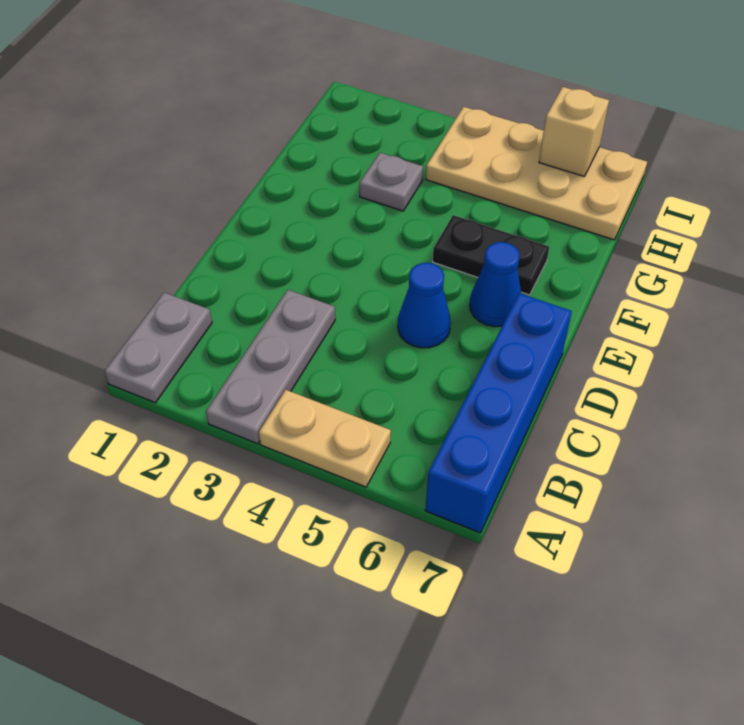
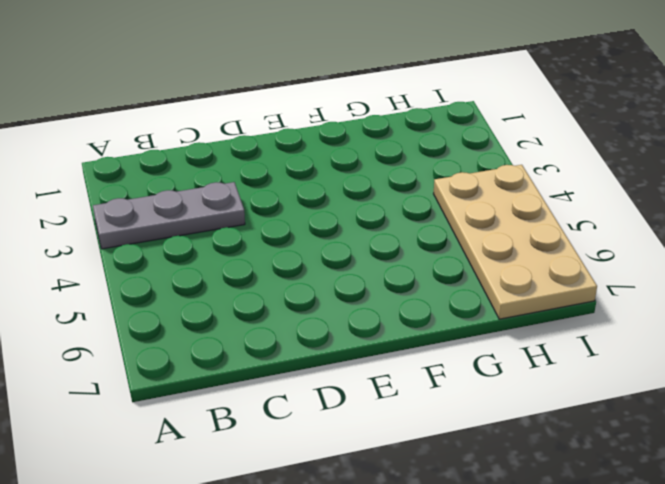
none -> grey 1x2 plate [105,293,212,403]
none -> tan 1x2 plate [259,390,391,487]

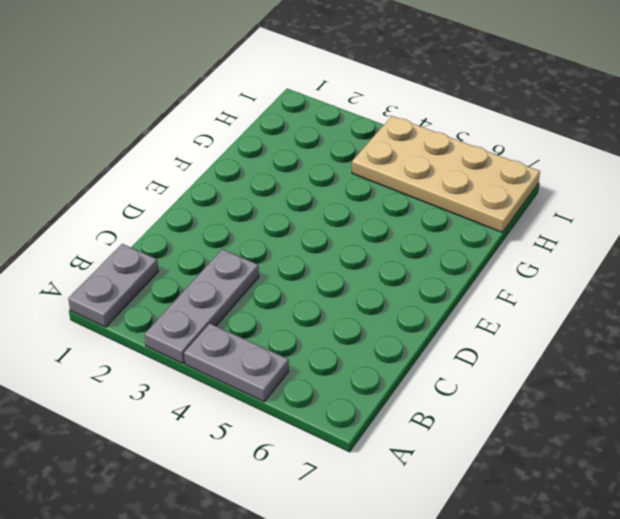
grey 1x2 plate [184,323,289,402] -> tan 1x2 plate [259,390,391,487]
none -> blue 1x4 brick [425,293,572,533]
none -> blue 1x1 cone [398,263,451,348]

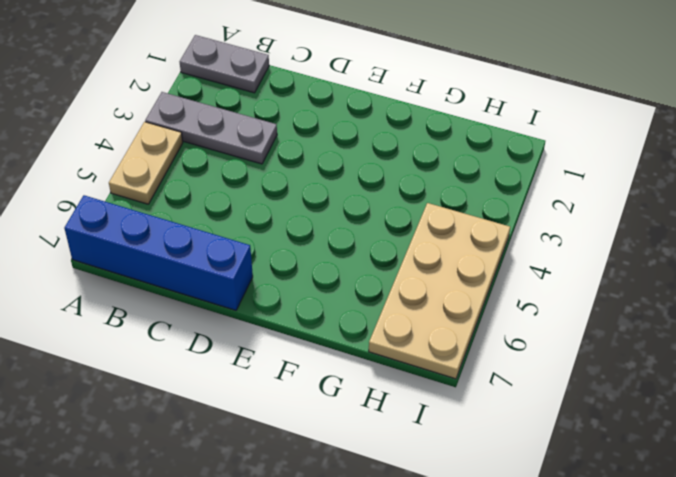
none -> blue 1x1 cone [398,263,451,348]
none -> blue 1x1 cone [470,242,521,327]

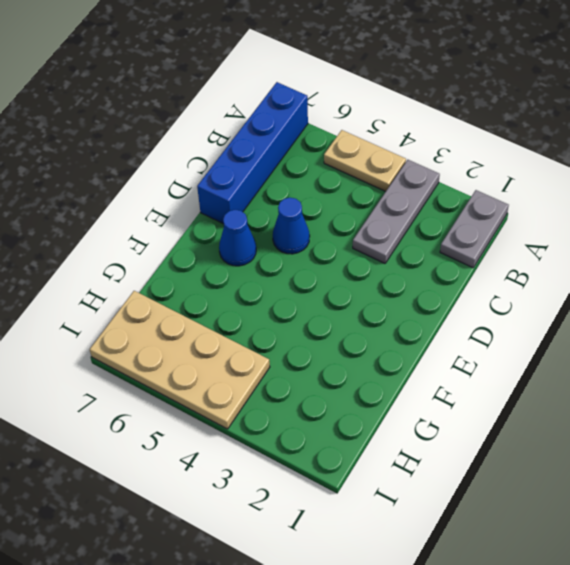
none -> black 1x2 plate [433,215,549,295]
none -> grey 1x1 plate [359,153,423,211]

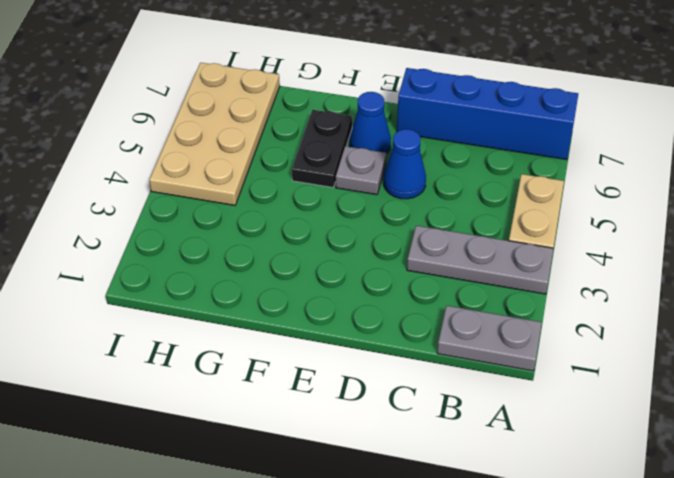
grey 1x1 plate [336,146,386,195] -> grey 1x1 plate moved to [359,153,423,211]
none -> tan 1x1 brick [539,87,609,176]

